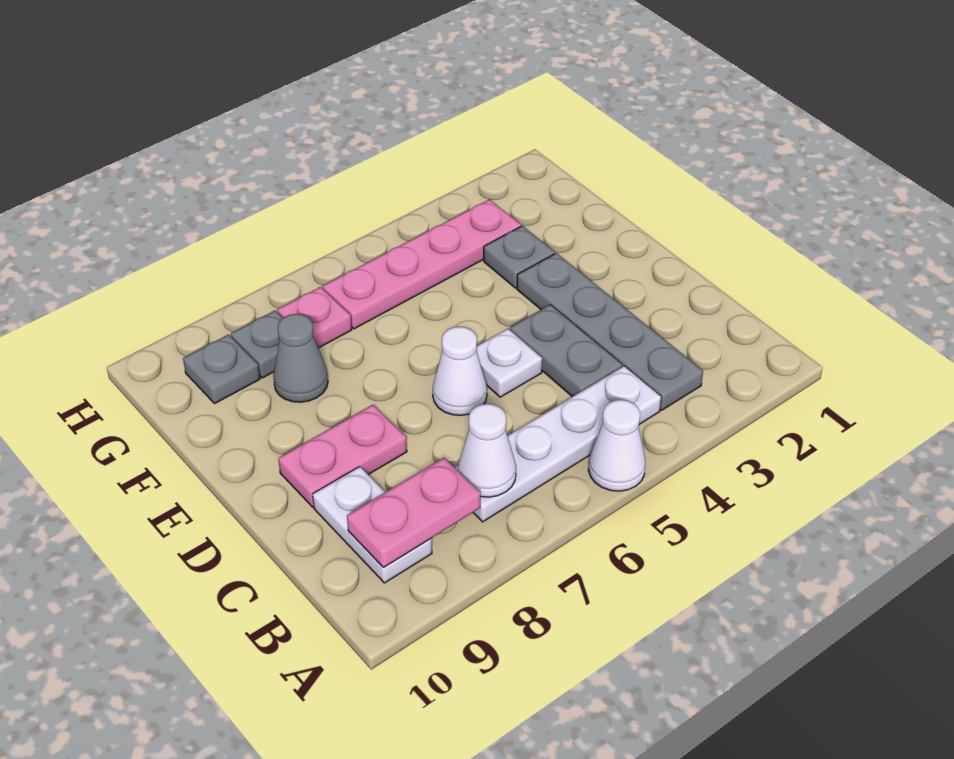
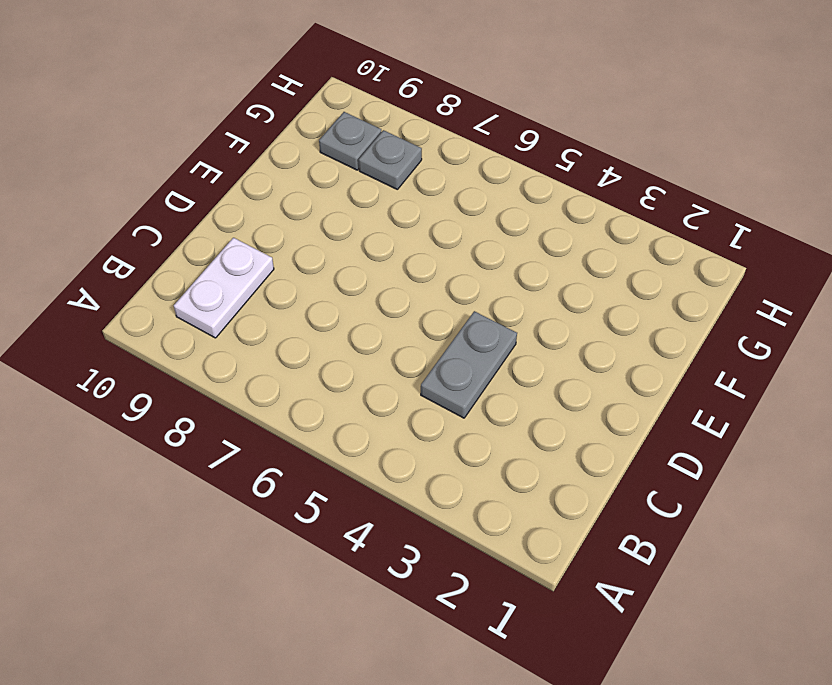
none -> white 1x1 cone [588,400,646,491]
none -> grey 1x4 plate [517,253,703,410]
none -> white 1x4 plate [454,366,661,522]

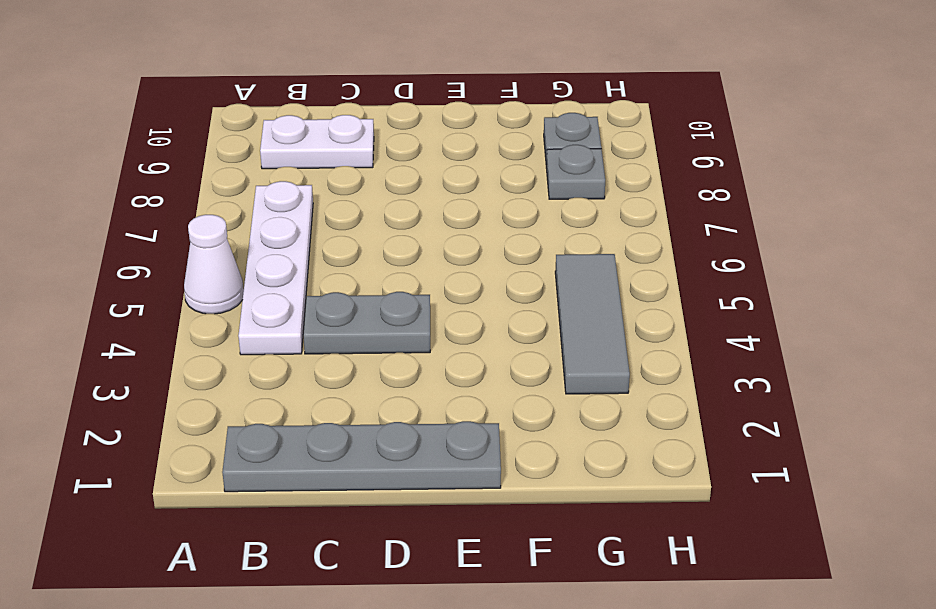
grey 1x4 plate [222,421,501,492] -> grey 1x4 plate moved to [517,253,703,410]
grey 1x3 tile [555,254,630,394] -> pink 1x4 plate [323,199,521,329]
none -> white 1x1 plate [477,329,542,397]
none -> white 1x1 cone [433,327,487,415]
none -> pink 1x2 plate [278,405,407,507]

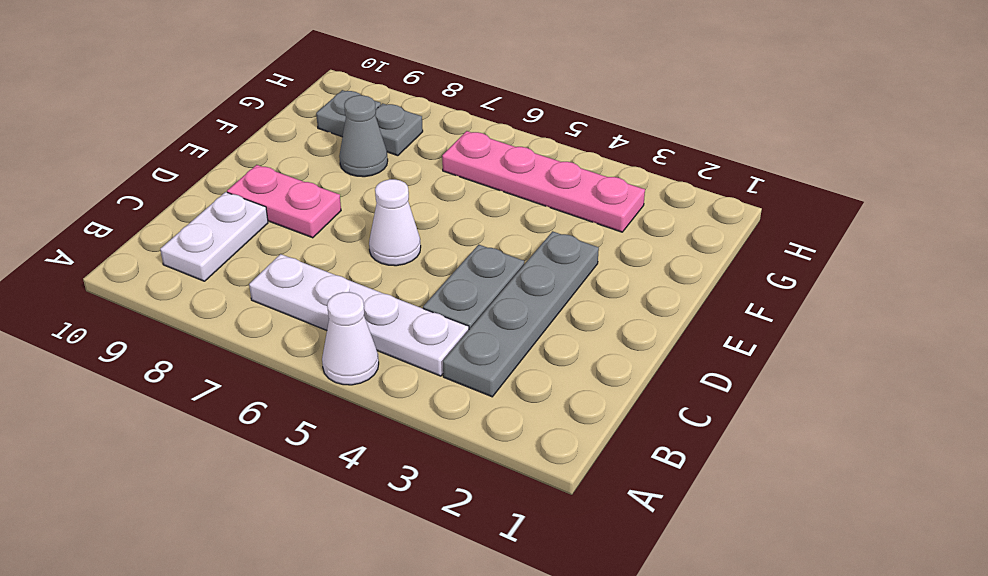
none -> white 1x1 plate [477,329,542,397]
none -> grey 1x1 plate [484,226,555,288]
none -> pink 1x1 plate [277,287,352,348]

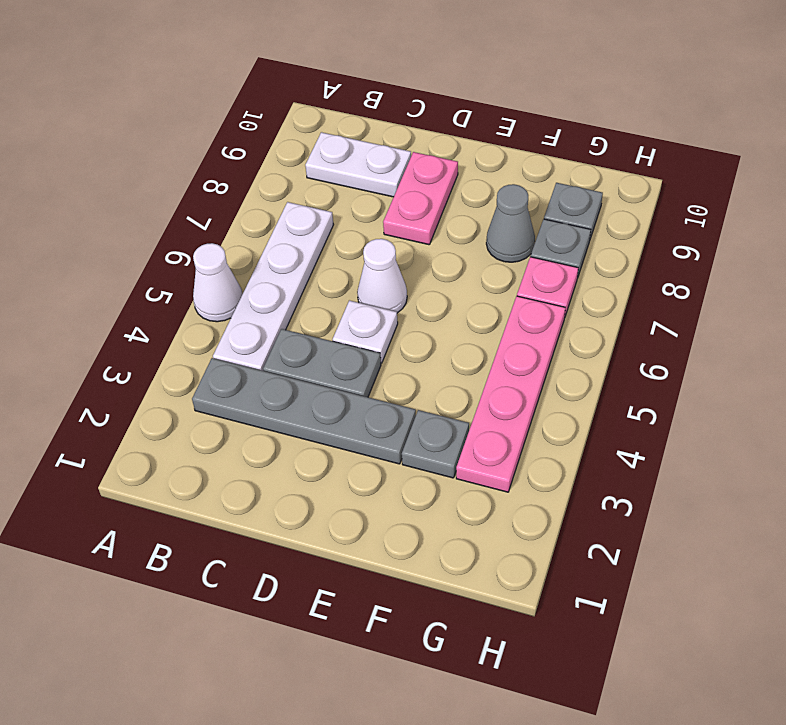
none -> white 1x1 cone [458,404,516,497]
none -> pink 1x2 plate [347,458,480,567]

